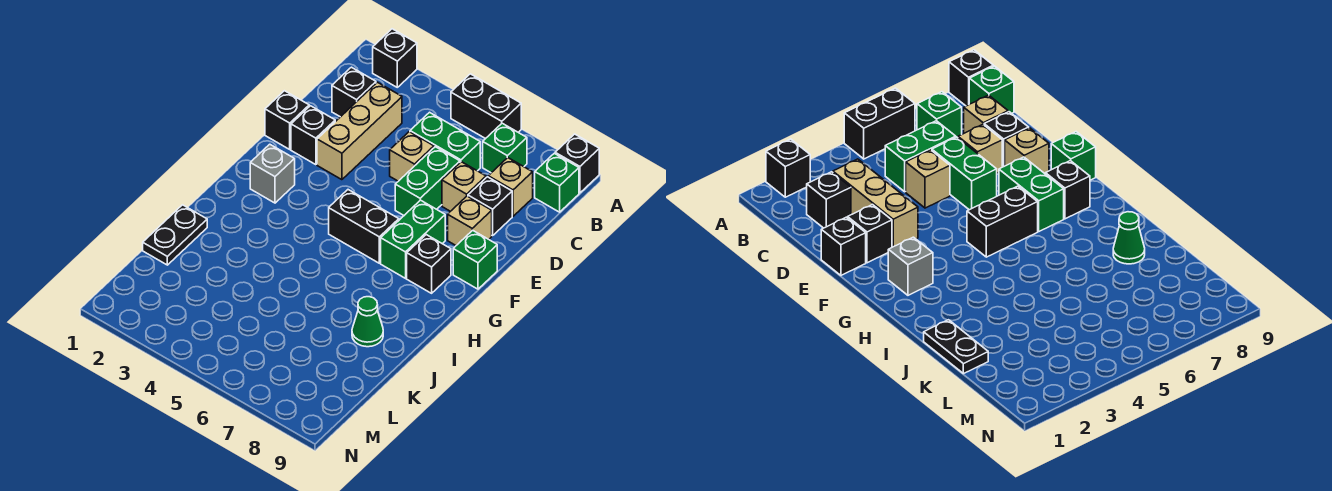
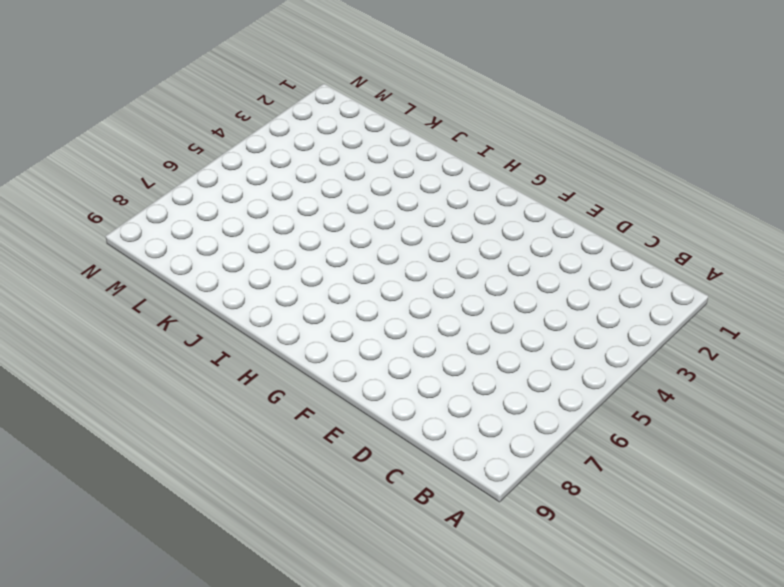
none -> black 1x1 brick [373,29,417,87]
none -> black 1x2 brick [451,74,521,139]
none -> black 1x1 brick [555,134,599,193]

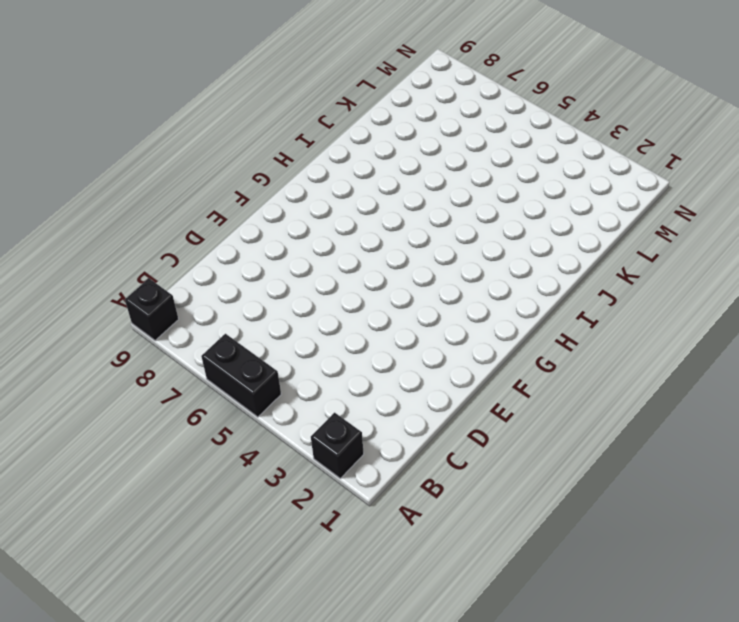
none -> green 1x1 brick [483,123,527,173]
none -> green 1x1 brick [535,153,579,212]
none -> black 1x1 brick [332,67,376,117]

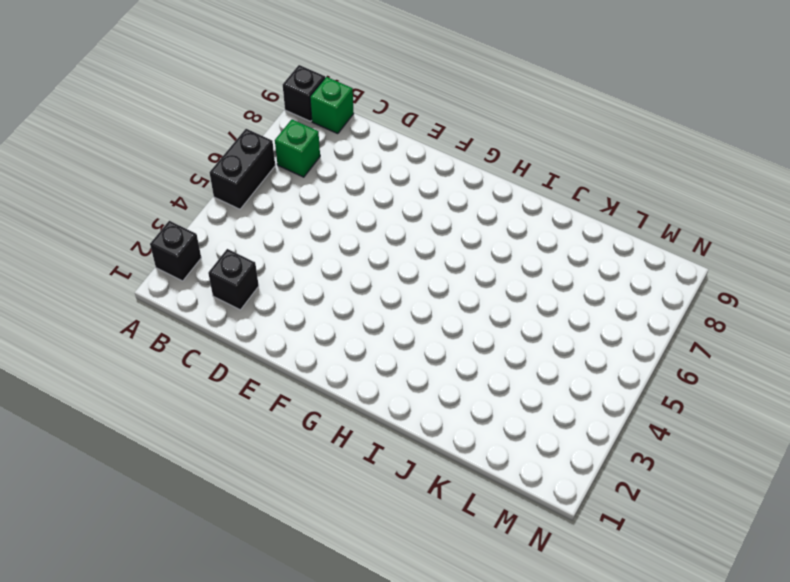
none -> tan 1x3 brick [317,82,402,180]
none -> green 1x2 brick [410,112,480,171]
none -> tan 1x1 brick [488,158,533,216]

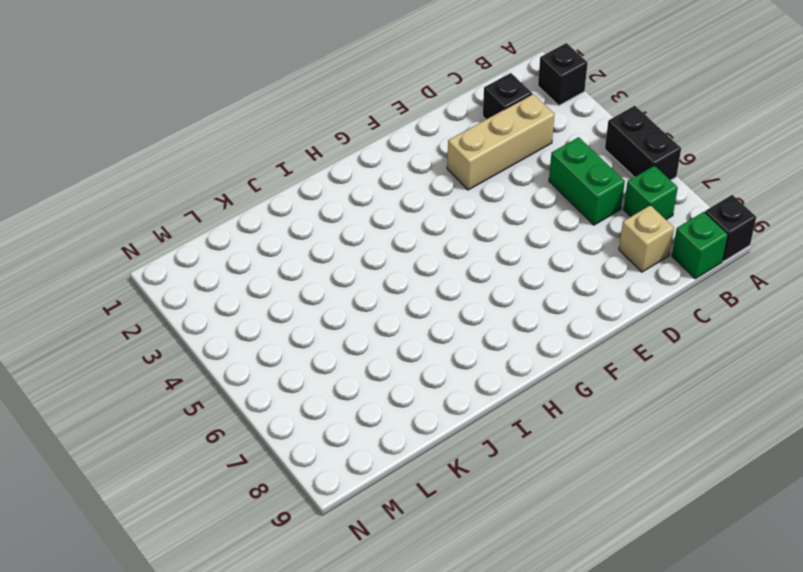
none -> tan 1x1 brick [390,132,434,181]
none -> green 1x2 brick [395,147,460,215]
none -> tan 1x1 brick [442,162,486,211]

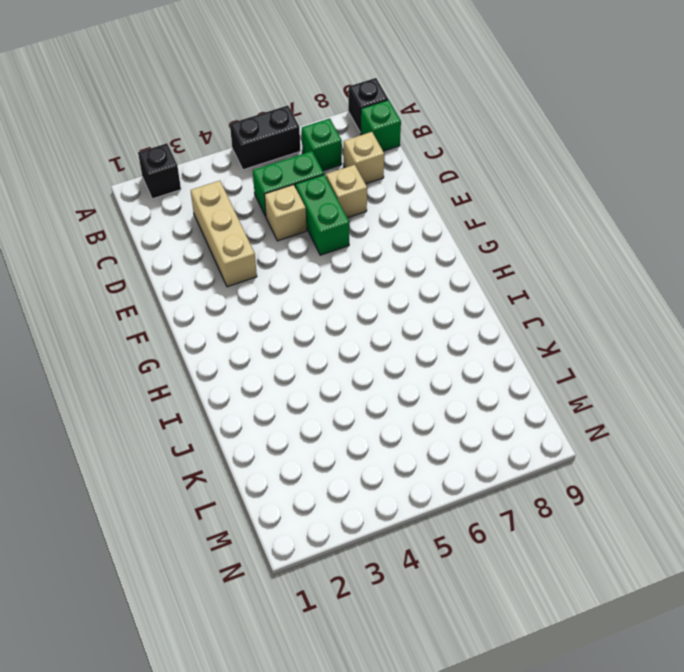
none -> black 1x1 brick [332,67,376,117]
none -> black 1x1 brick [468,177,512,236]
none -> black 1x1 brick [265,91,309,149]

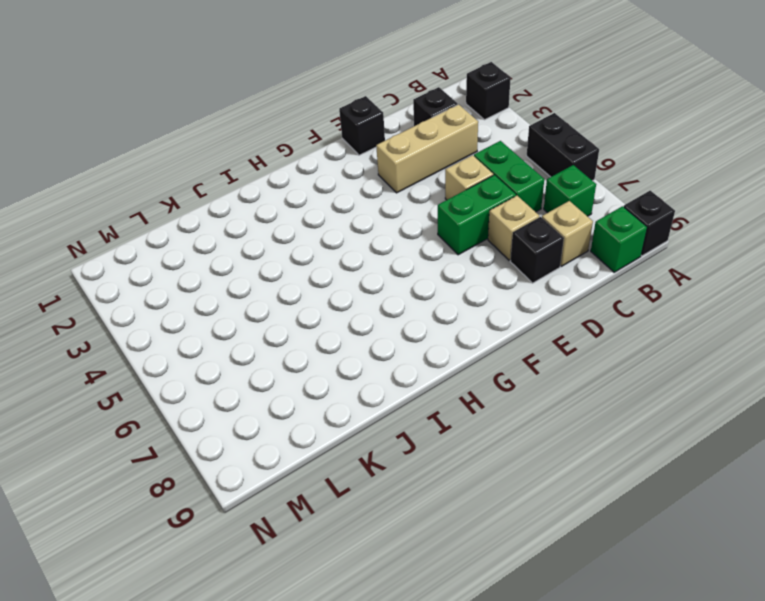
none -> black 1x1 brick [291,106,335,165]
none -> tan 1x1 brick [448,196,492,245]
none -> green 1x2 brick [381,200,445,278]

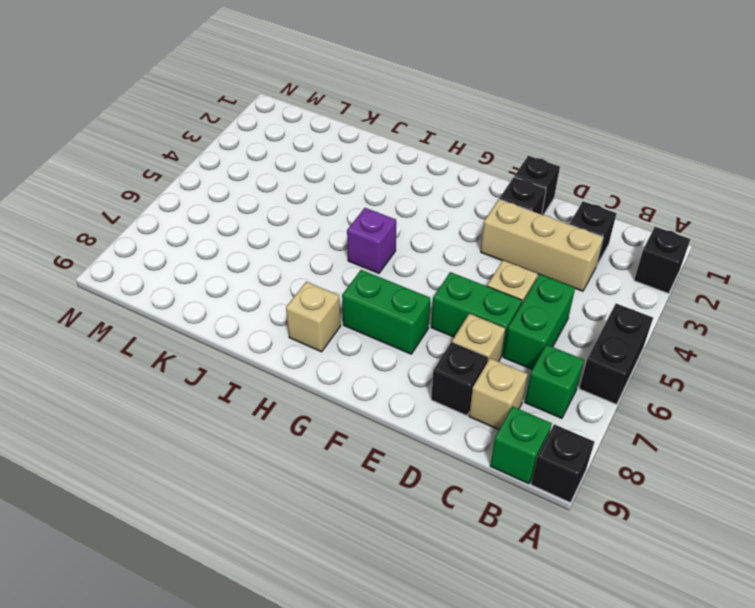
purple 1x1 brick [347,208,396,273] -> none
tan 1x1 brick [286,282,341,352] -> tan 1x1 brick moved to [448,196,492,245]
none -> green 1x1 brick [453,230,497,289]
none -> grey 1x1 brick [250,144,295,203]
none -> black 1x2 brick [329,190,399,263]

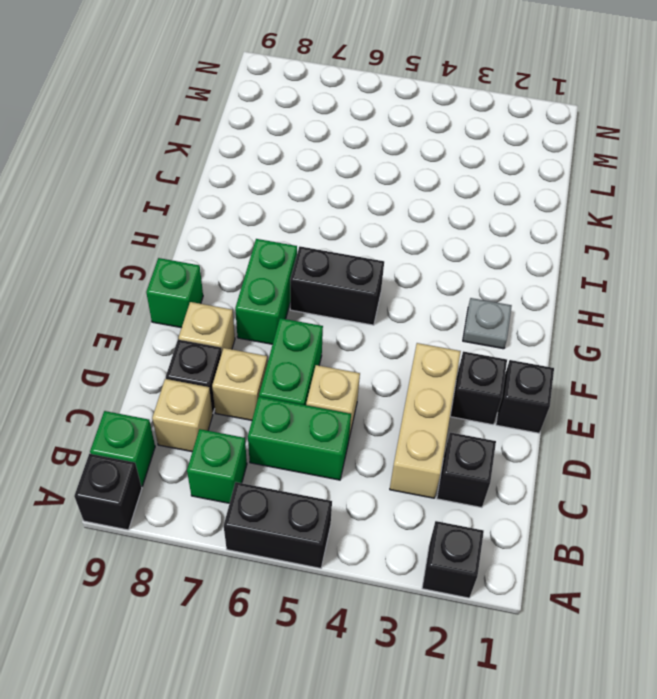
grey 1x1 plate [463,298,512,349] -> grey 1x1 brick [250,144,295,203]
none -> black 1x1 brick [407,235,451,293]
none -> black 1x2 plate [143,205,207,265]
none -> green 1x1 cone [352,297,383,347]

